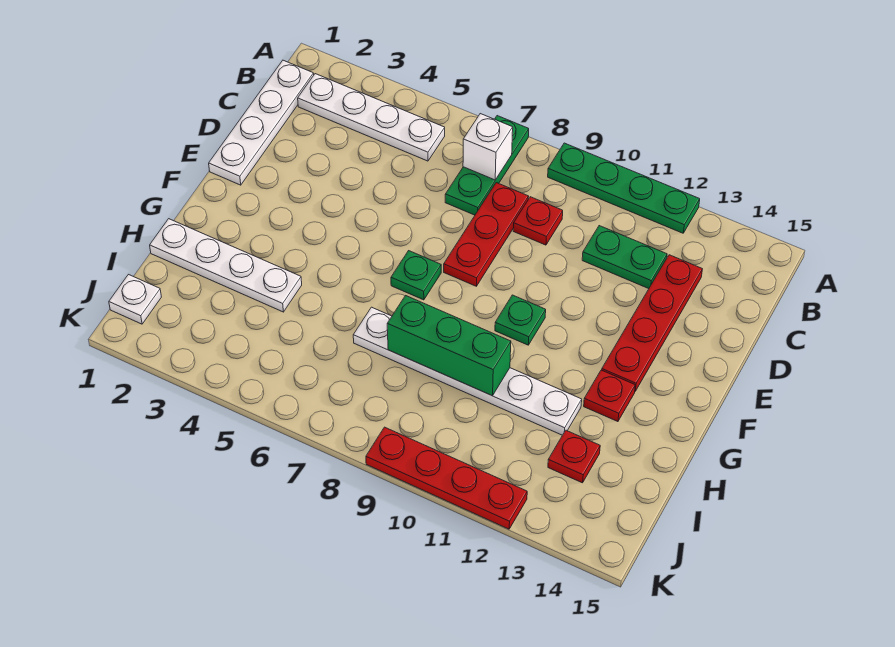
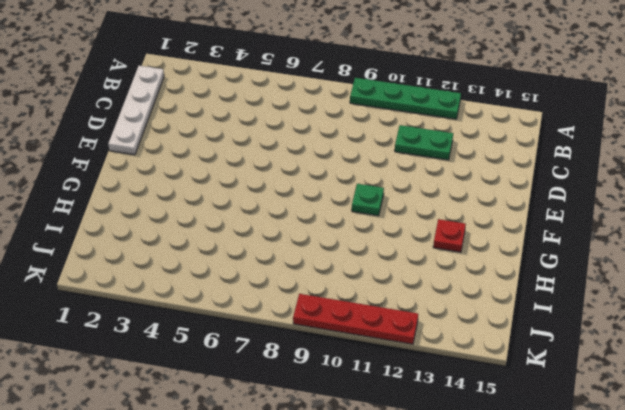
none -> green 1x3 plate [445,116,529,215]
none -> white 1x4 plate [298,74,445,161]
none -> red 1x3 plate [444,183,529,286]

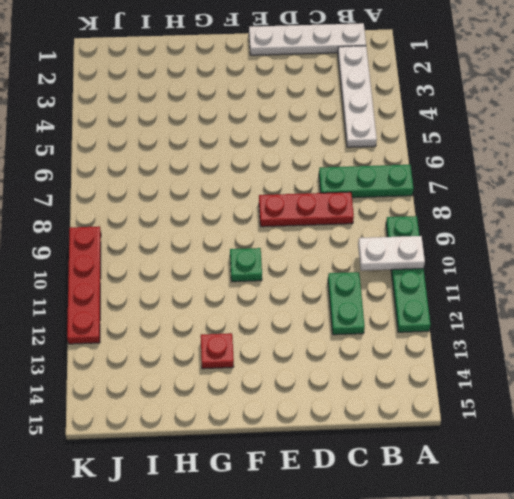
white 1x2 plate [358,236,425,271] -> none
none -> red 1x1 plate [513,197,563,245]
none -> red 1x4 plate [602,255,702,391]
none -> green 1x1 plate [391,251,441,300]

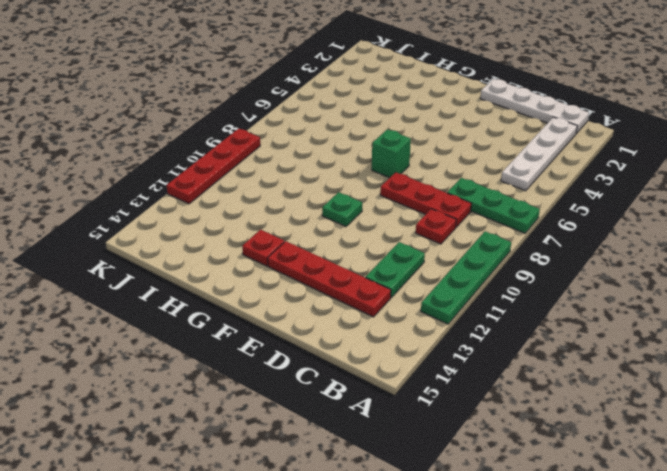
green 1x1 brick [372,129,411,178] -> green 1x1 plate [391,251,441,300]
none -> white 1x4 plate [150,219,302,312]
none -> white 1x6 plate [353,307,582,435]
none -> red 1x1 plate [548,430,600,483]

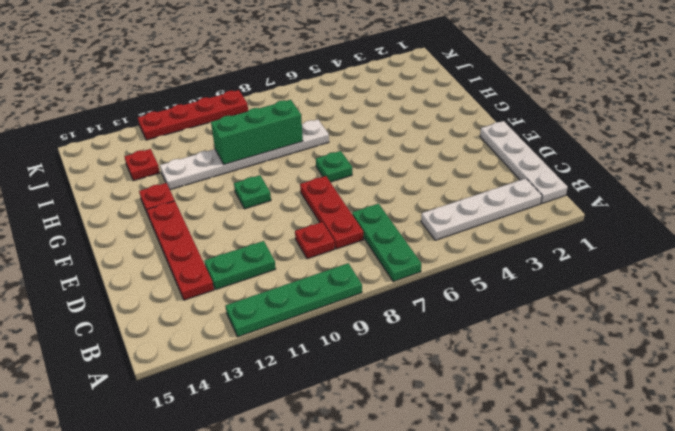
none -> white 1x4 plate [150,219,302,312]
none -> white 1x1 plate [109,275,161,324]
none -> white 1x1 brick [463,114,513,180]

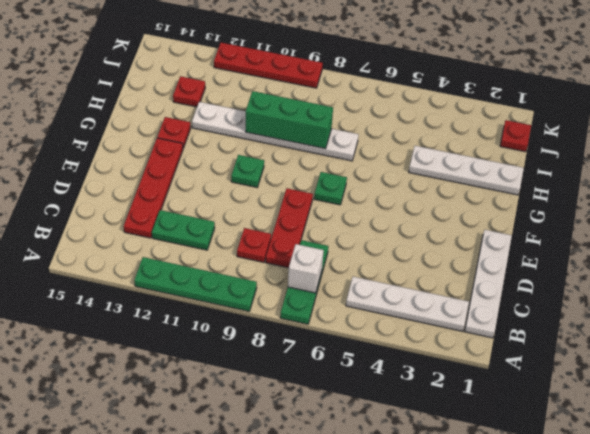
red 1x1 plate [500,120,531,152] -> white 1x1 plate [109,275,161,324]

